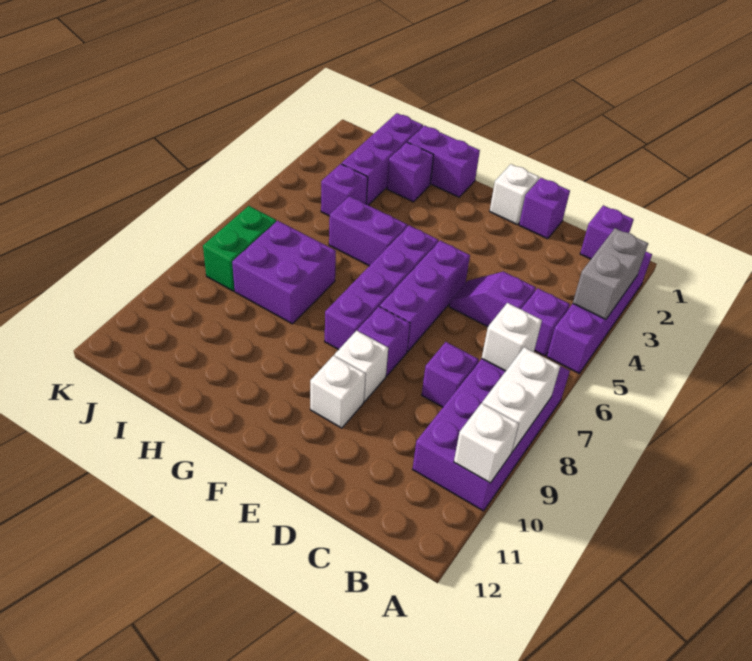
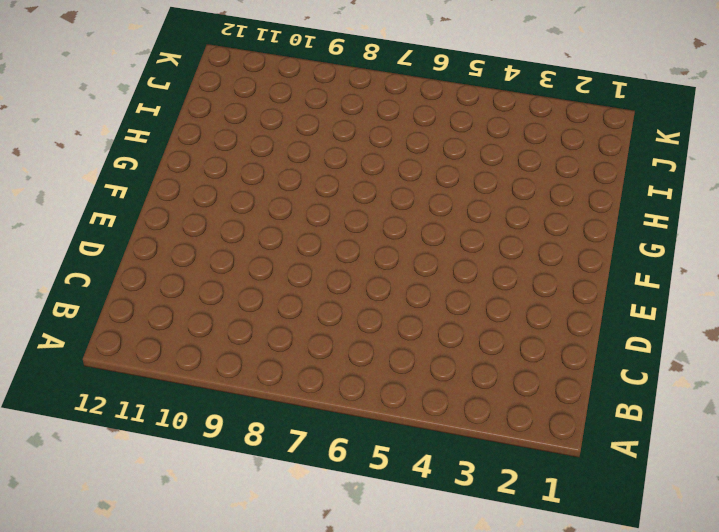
none -> purple 1x4 brick [547,252,652,373]
none -> purple 2x4 brick [413,359,570,511]
none -> purple 1x1 brick [580,205,634,259]

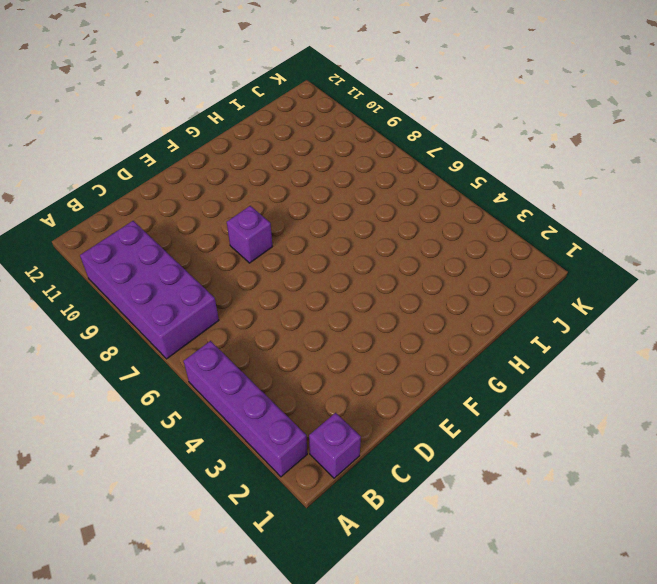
none -> purple 1x1 brick [521,288,570,356]
none -> purple 1x2 slope [449,271,536,327]
none -> purple 1x1 brick [422,342,479,407]

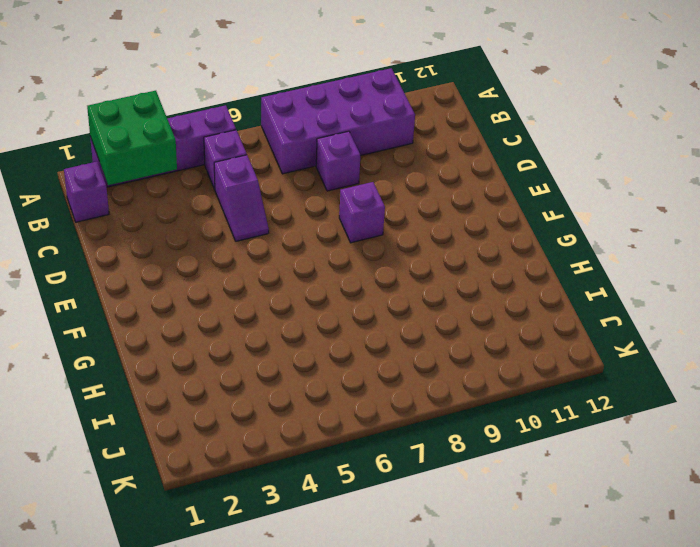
green 2x2 brick [87,91,177,185] -> grey 1x2 brick [573,228,648,319]
none -> purple 1x1 brick [519,178,570,239]
none -> white 1x1 brick [490,164,539,225]
none -> purple 1x3 brick [380,241,470,352]

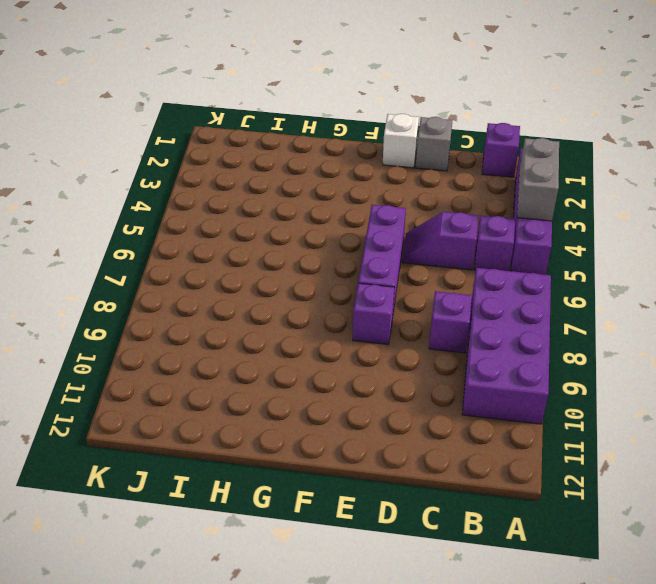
grey 1x1 brick [416,117,452,171] -> purple 1x1 brick [519,178,570,239]
none -> white 1x1 brick [334,331,388,402]
none -> white 1x1 brick [310,356,366,428]
none -> purple 1x4 brick [325,225,438,350]

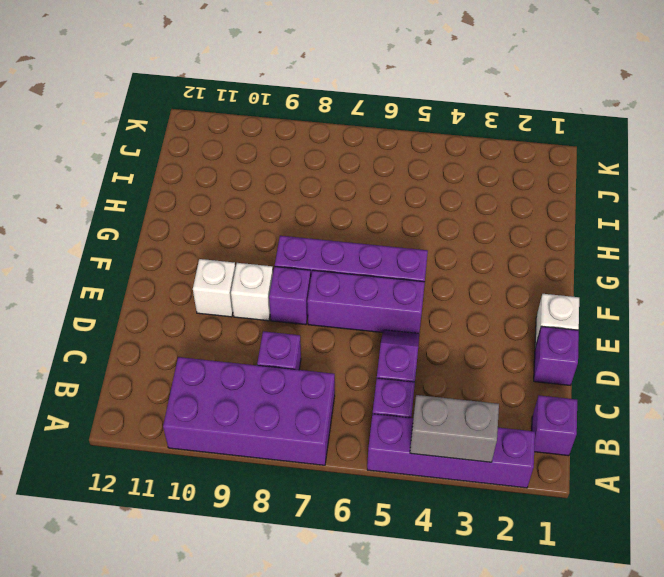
none -> purple 1x2 brick [407,125,480,197]
none -> purple 1x2 brick [329,196,407,266]
none -> purple 1x1 brick [387,142,434,202]

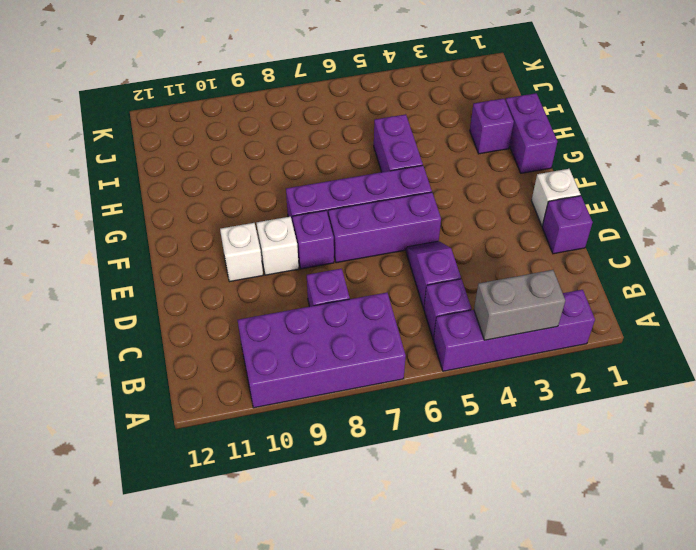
none -> purple 1x1 brick [580,205,634,259]
none -> purple 2x2 brick [232,221,336,324]
none -> purple 1x3 brick [342,113,423,205]

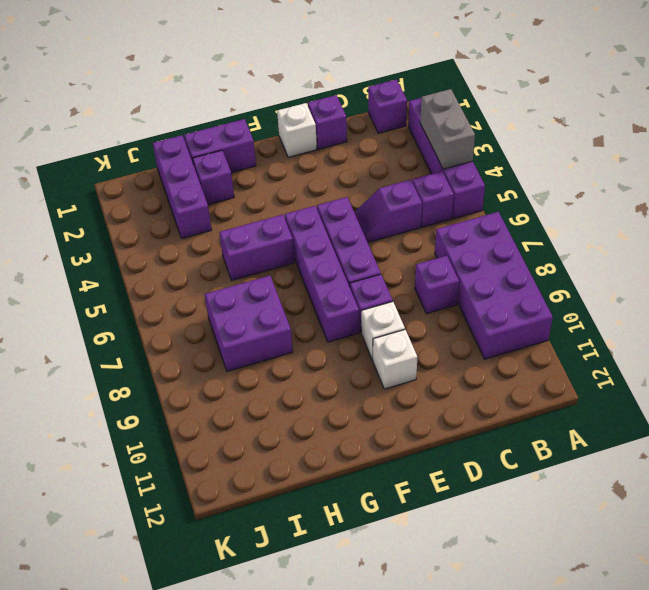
none -> purple 1x1 brick [321,164,368,216]
none -> green 1x2 brick [203,206,276,291]
none -> white 1x2 brick [482,347,560,452]

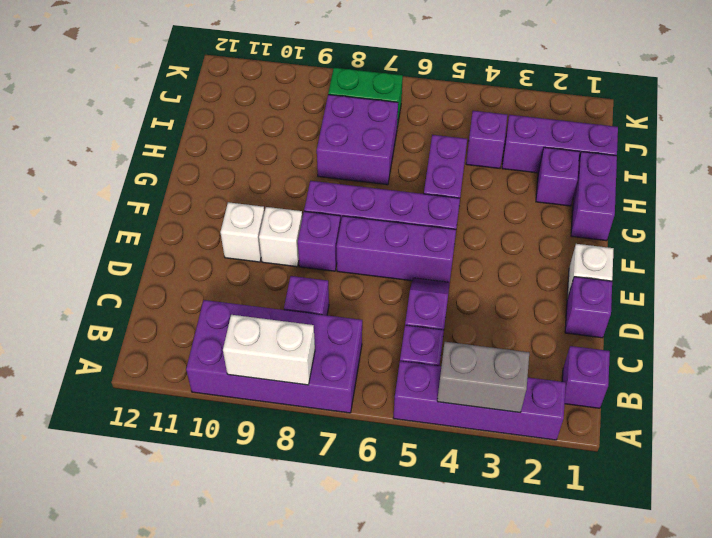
none -> white 1x1 brick [454,403,519,483]
none -> white 1x1 brick [482,303,542,371]

